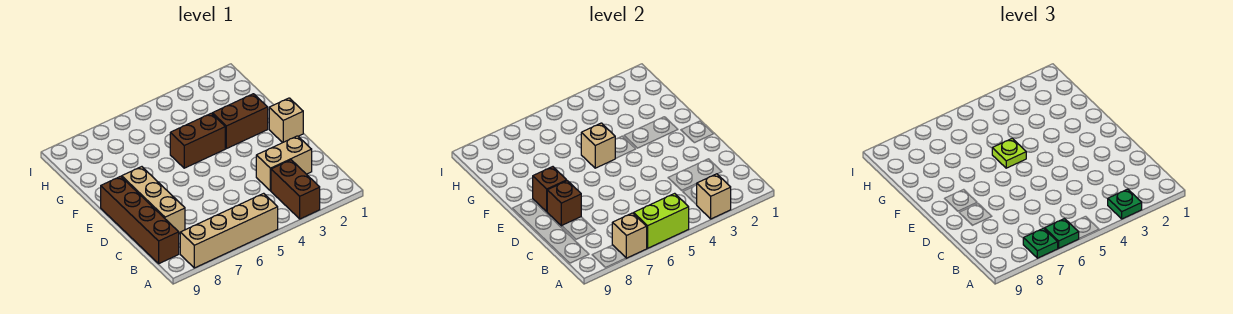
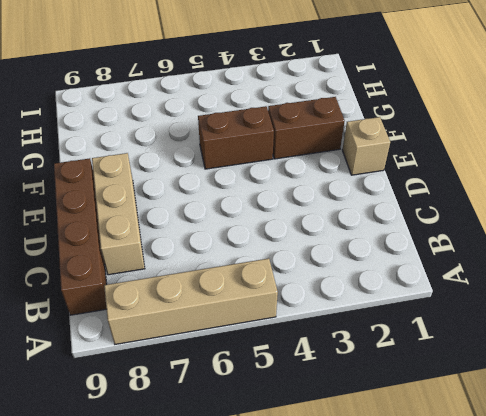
none -> brown 1x2 brick [271,160,320,219]
none -> tan 1x2 brick [256,136,312,191]
none -> tan 1x1 brick [696,174,731,219]

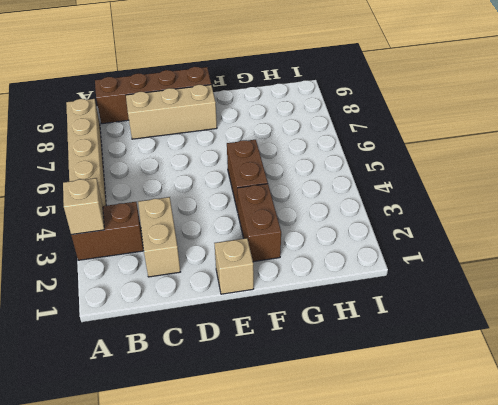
none -> lime 1x2 brick [634,193,689,248]
none -> tan 1x1 brick [612,213,647,258]
none -> brown 1x1 brick [547,181,581,226]

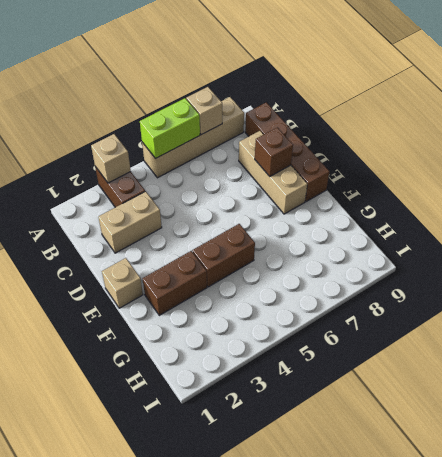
none -> brown 1x1 brick [533,167,567,211]
none -> tan 1x1 brick [581,123,616,168]
none -> green 1x1 plate [1108,189,1142,219]

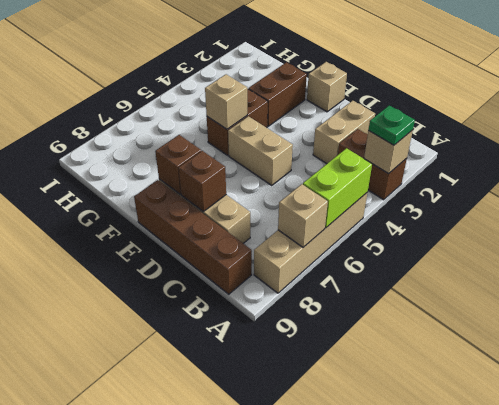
tan 1x2 brick [228,116,293,185] -> none
none -> green 1x1 plate [1045,219,1079,248]
none -> green 1x1 plate [1023,228,1058,258]
none -> lime 1x1 plate [992,138,1026,168]

